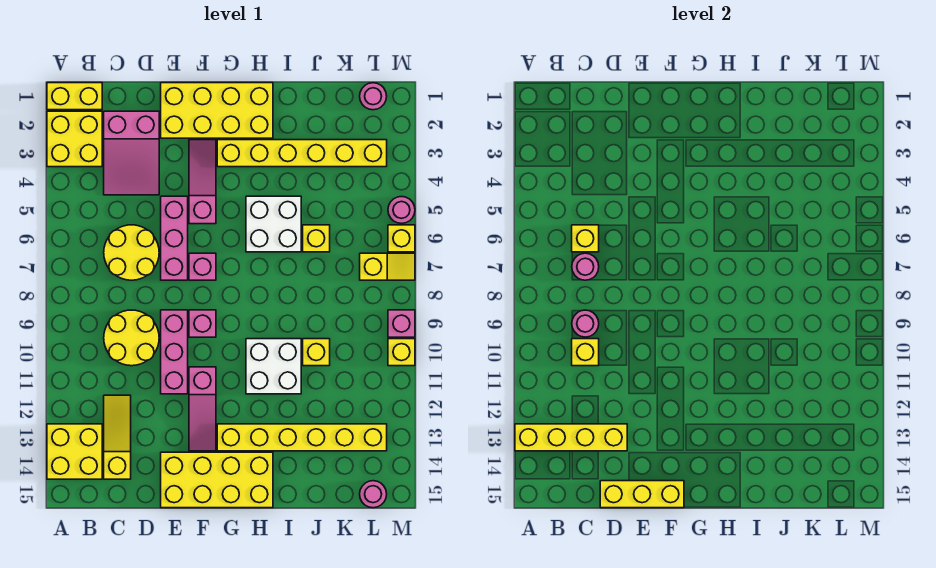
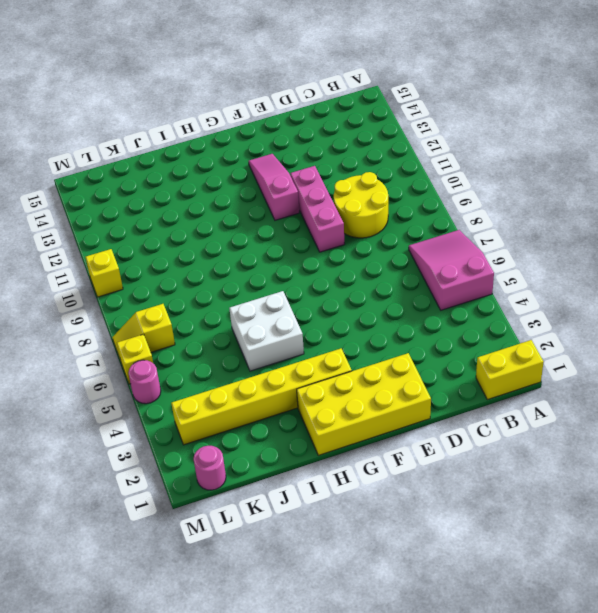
pink 2x3 slope [409,230,494,310] -> pink 2x3 slope moved to [104,111,159,195]
none -> yellow 2x2 brick [47,111,102,167]
none -> yellow 2x2 brick [47,424,102,479]
none -> yellow 2x2 round brick [104,225,159,280]
none -> yellow 1x3 slope [104,395,131,479]

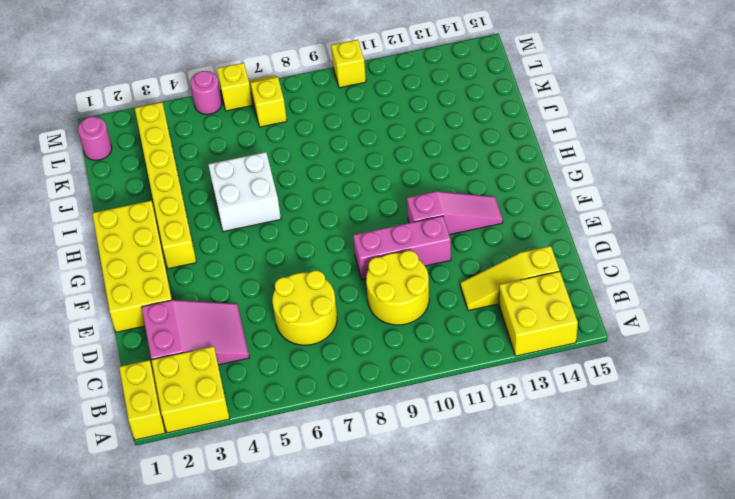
none -> pink 1x3 brick [161,196,188,280]
none -> yellow 2x4 brick [161,452,273,508]
none -> pink 1x3 slope [189,140,216,224]
none -> pink 1x1 brick [189,253,216,280]

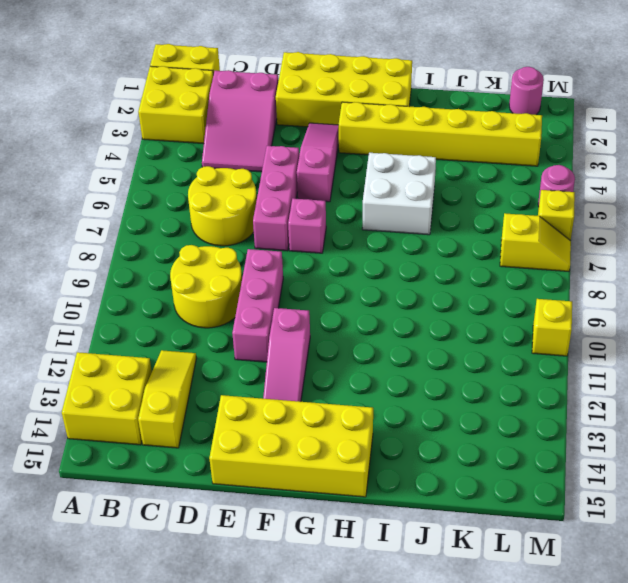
none -> pink 1x1 brick [189,310,216,337]
none -> yellow 1x6 brick [217,424,387,451]
none -> white 2x2 brick [246,339,301,394]
none -> yellow 1x1 brick [303,225,330,252]

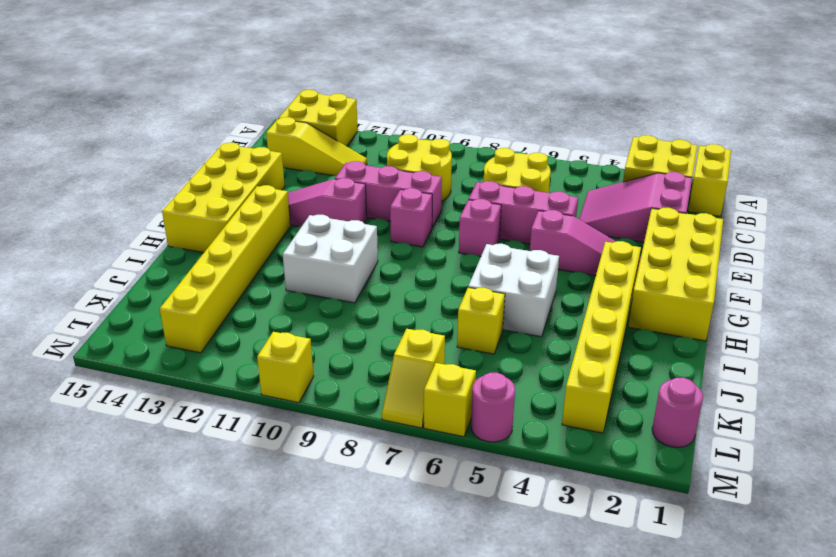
none -> yellow 1x1 brick [303,339,330,366]
none -> pink 1x1 round brick [360,481,387,508]
none -> pink 1x1 brick [388,310,415,337]
none -> yellow 1x4 brick [515,424,627,451]

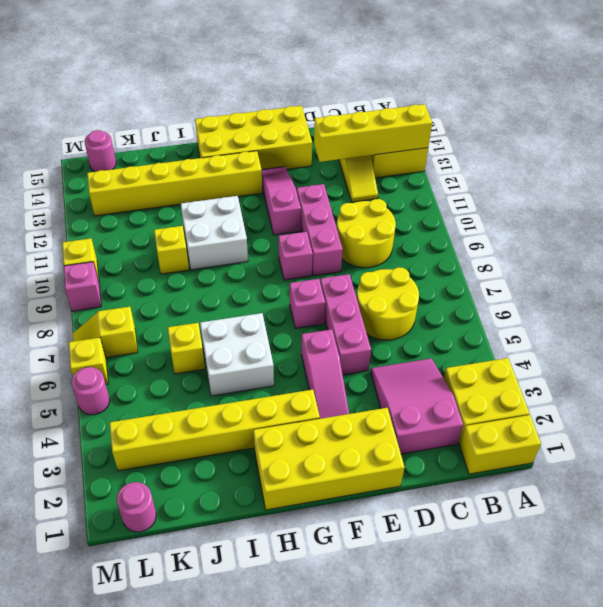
none -> yellow 1x1 brick [572,225,599,252]
none -> pink 1x1 round brick [572,253,599,280]
none -> pink 1x1 round brick [572,310,599,337]
none -> yellow 1x1 brick [572,339,599,366]

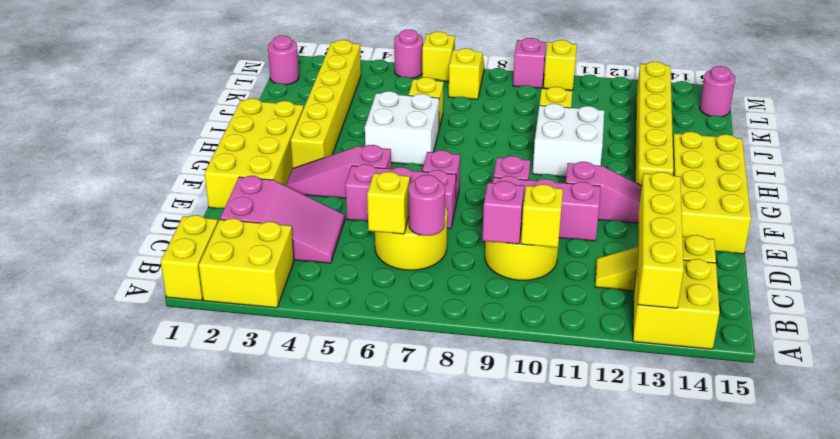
pink 1x1 brick [482,181,524,244] -> pink 1x1 round brick [572,310,599,337]
none -> yellow 1x3 brick [600,481,684,508]

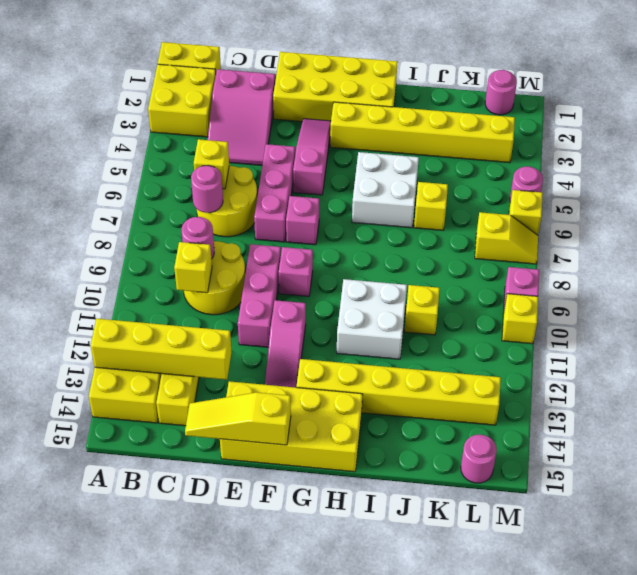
yellow 1x3 slope [185,392,291,445] -> yellow 1x3 brick [600,481,684,508]

